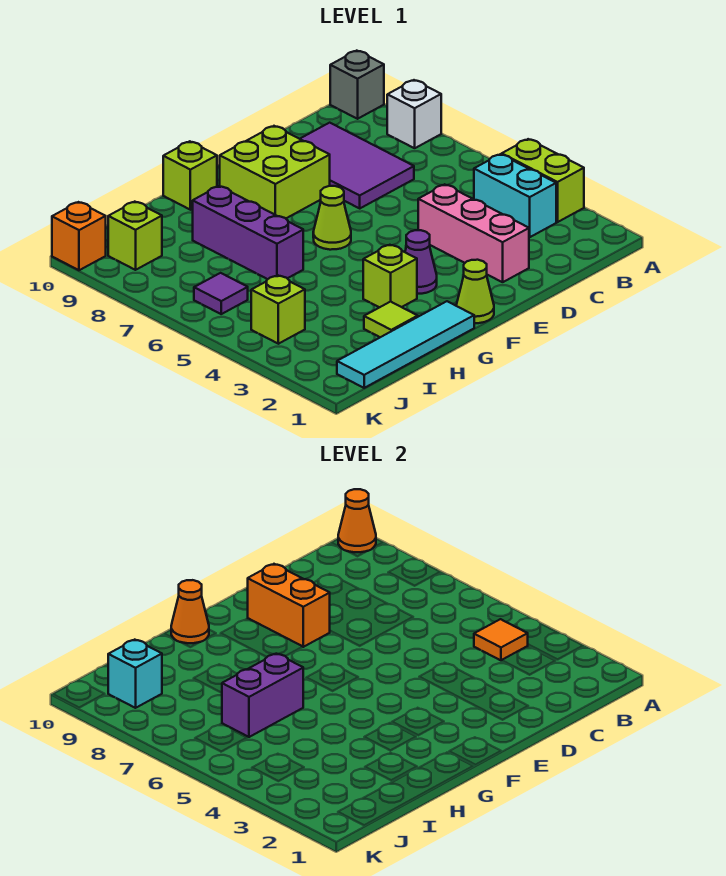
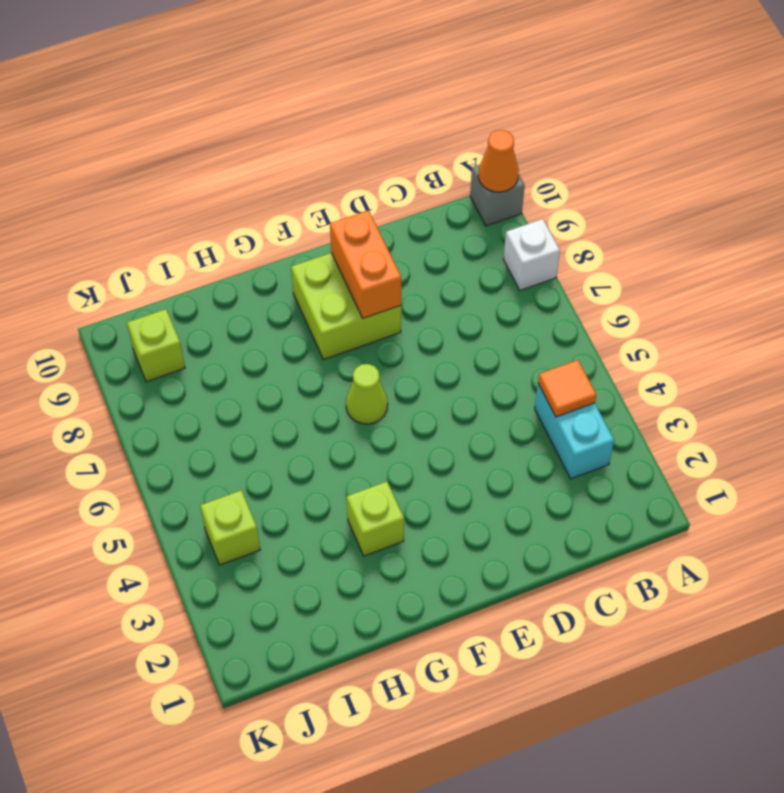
none -> lime 1x2 brick [502,139,584,222]
none -> purple 2x3 tile [300,123,414,208]
none -> pink 1x3 brick [418,184,529,282]

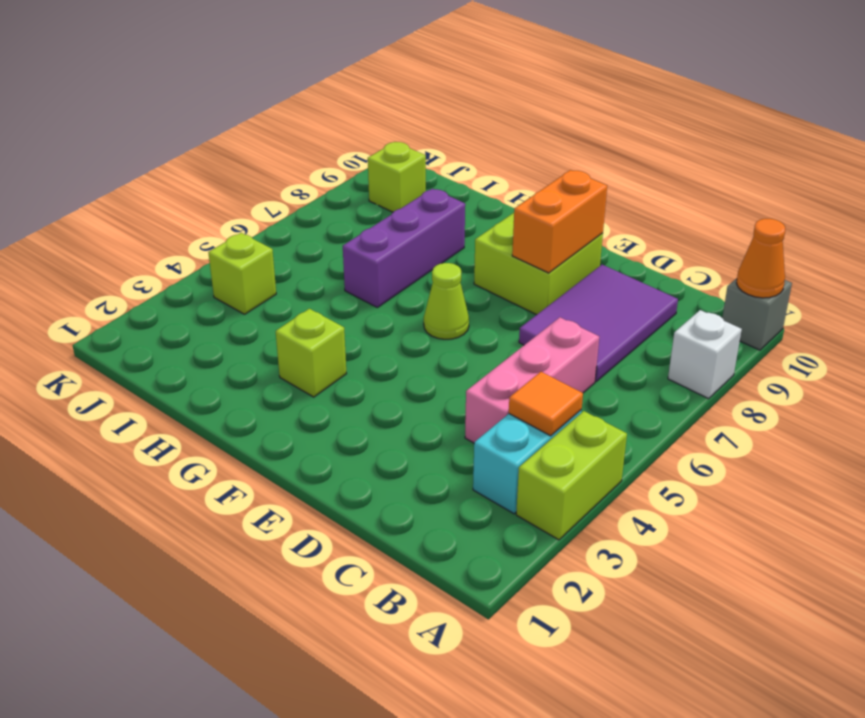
pink 1x3 brick [465,317,599,443] -> pink 1x3 brick moved to [418,184,529,282]
none -> lime 1x1 cone [456,260,494,323]
none -> purple 1x1 cone [405,230,437,294]
none -> cyan 1x4 tile [337,301,474,388]

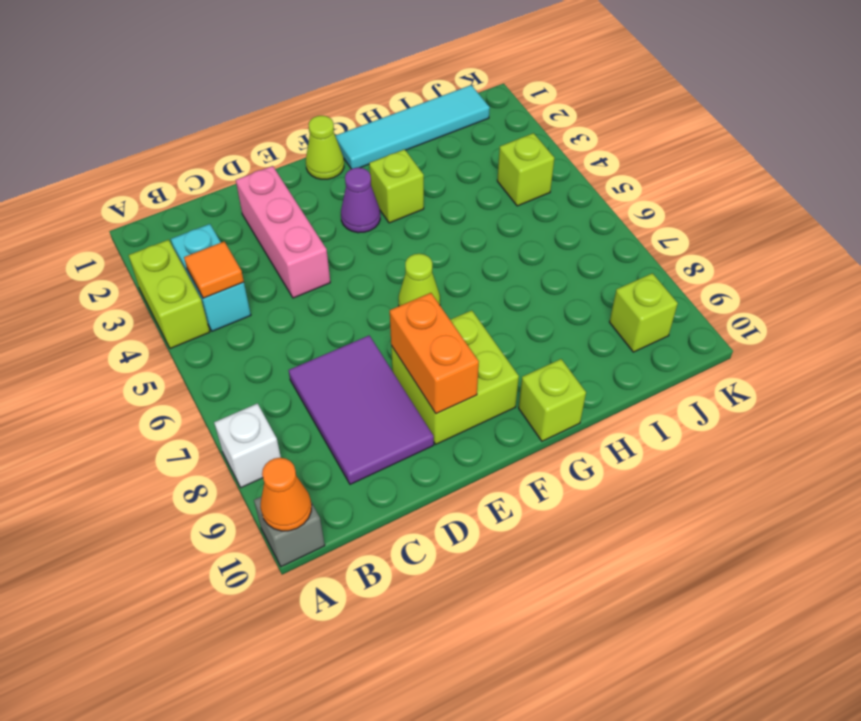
none -> lime 1x1 tile [364,302,418,337]
none -> purple 1x3 brick [193,186,303,279]
none -> purple 1x1 tile [194,273,248,314]

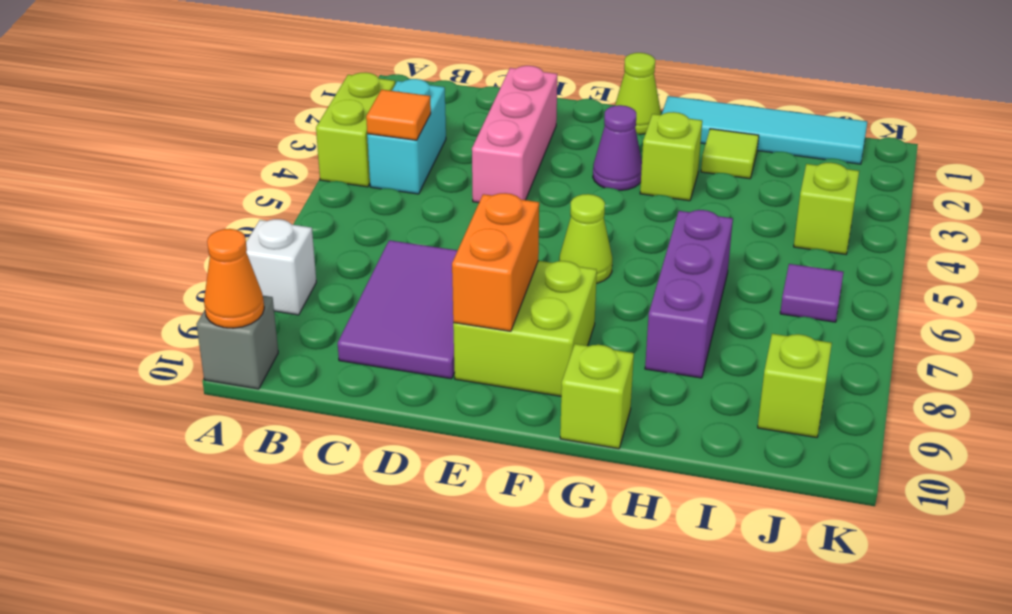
none -> orange 1x1 brick [52,202,106,270]
none -> orange 1x1 cone [171,580,209,643]
none -> purple 1x2 brick [222,654,303,737]

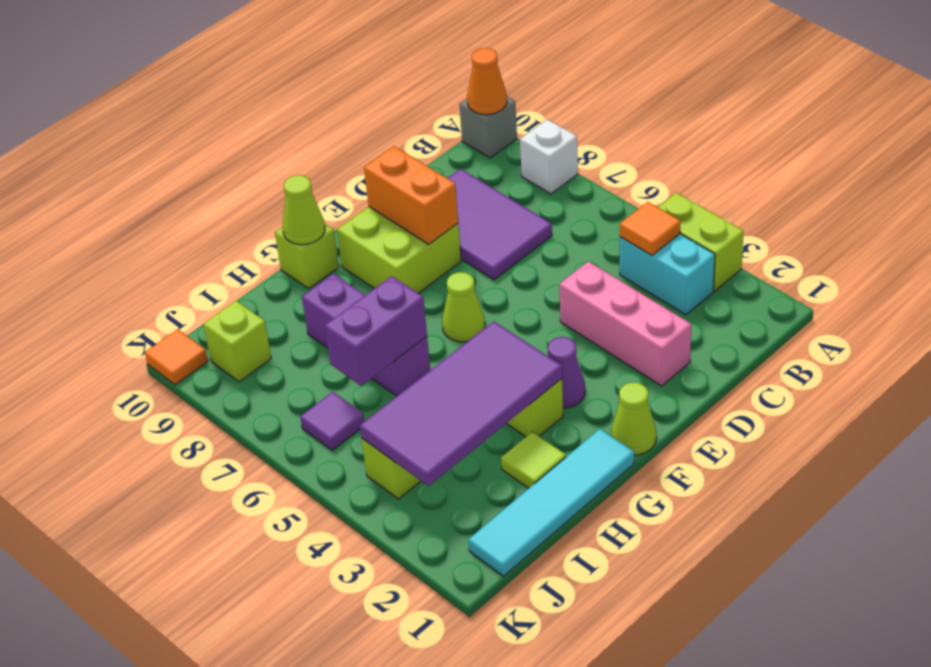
purple 2x4 tile [360,321,562,486] -> none
lime 1x1 cone [282,175,325,245] -> orange 1x1 cone [171,580,209,643]
orange 1x1 tile [145,329,208,385] -> orange 1x1 brick [52,202,106,270]
none -> cyan 1x1 brick [108,640,162,708]

